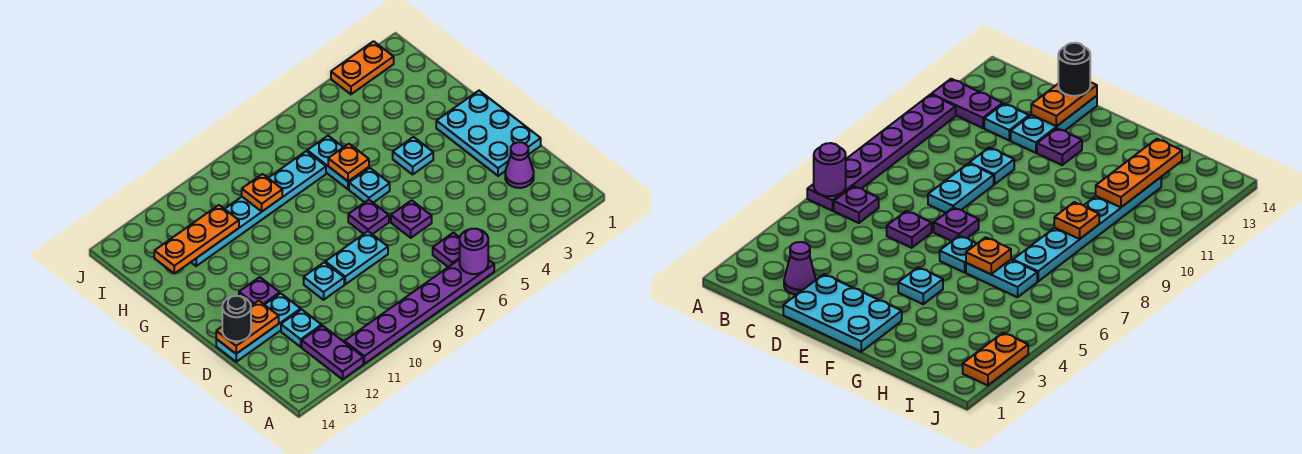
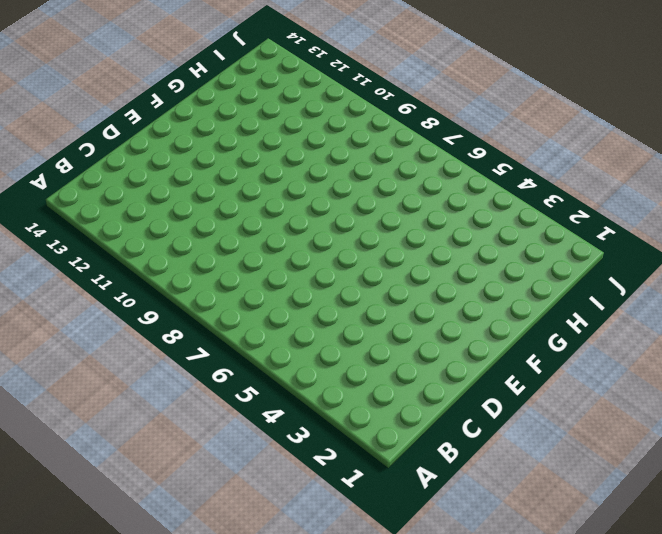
none -> purple 1x6 plate [344,259,494,364]
none -> purple 1x2 plate [302,326,363,379]
none -> purple 1x1 plate [433,233,460,267]

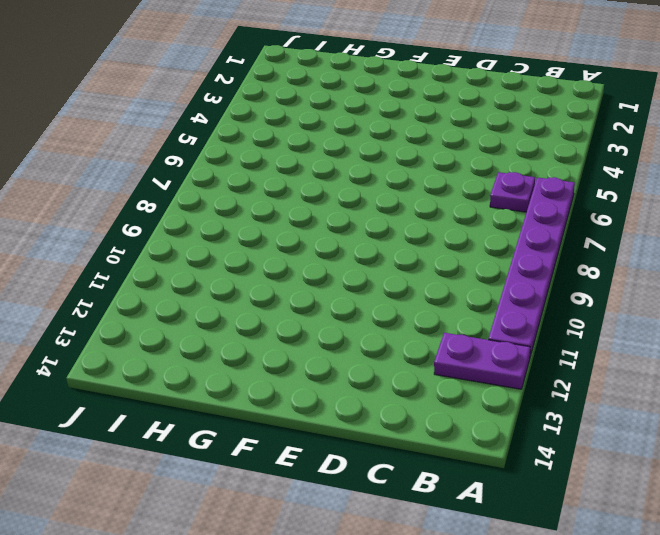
none -> purple 1x1 cone [505,142,534,188]
none -> cyan 1x1 plate [281,309,322,347]
none -> cyan 2x3 plate [436,91,541,176]

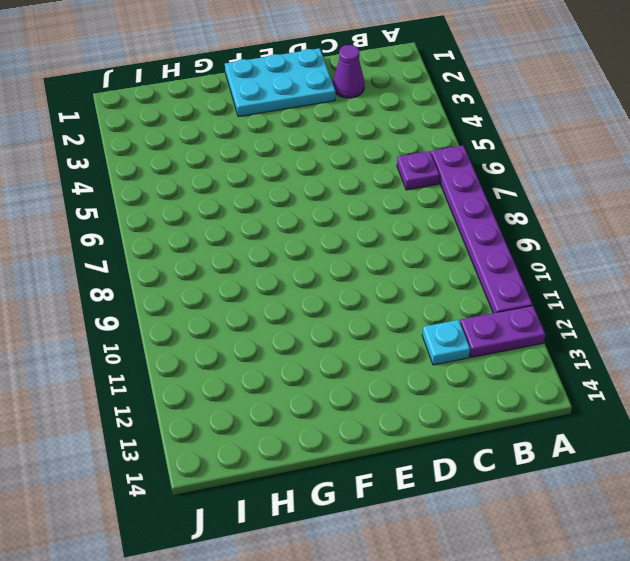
none -> purple 1x1 plate [391,200,432,238]
none -> cyan 1x2 plate [325,231,388,284]
none -> cyan 1x1 plate [304,262,344,300]

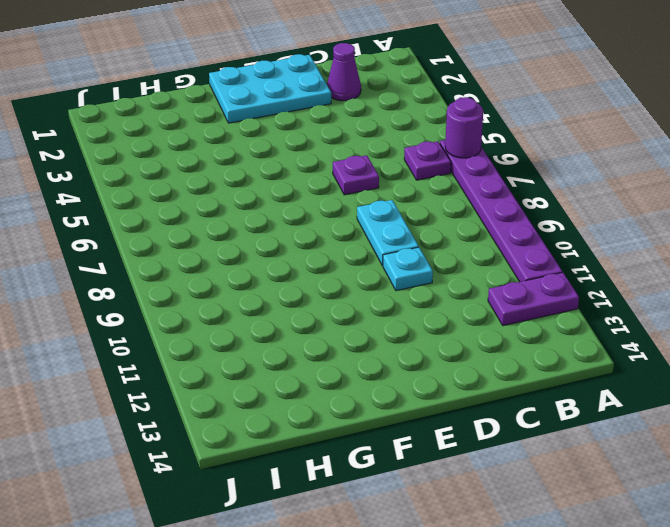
none -> cyan 1x1 plate [281,309,322,347]
none -> cyan 1x3 plate [216,293,301,362]
none -> purple 1x1 plate [348,200,389,234]

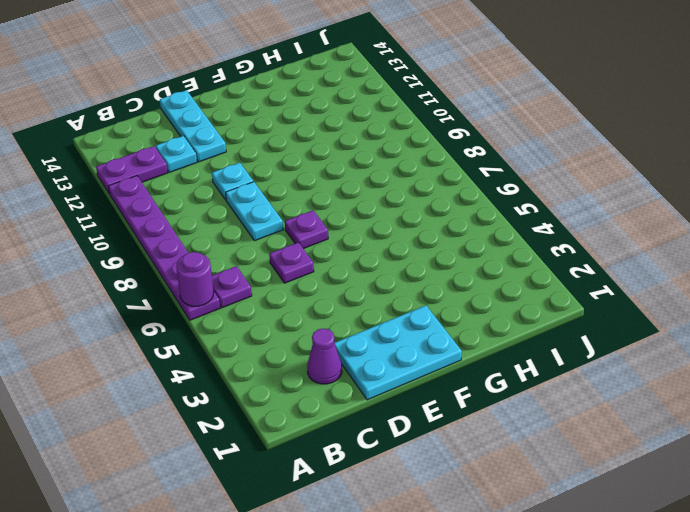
none -> purple 1x1 plate [239,277,280,306]
none -> cyan 1x1 plate [393,137,433,174]
none -> cyan 1x1 plate [349,168,390,203]

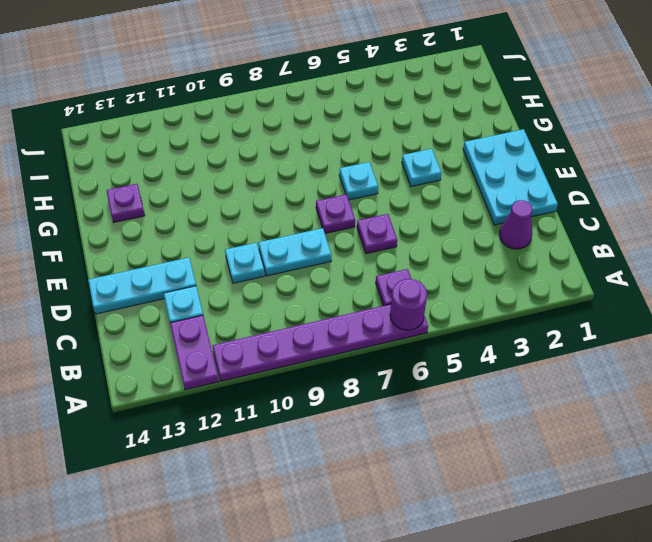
purple 1x1 plate [106,184,145,222] -> purple 1x1 plate moved to [239,277,280,306]
none -> cyan 1x2 plate [307,136,369,189]
none -> cyan 1x6 plate [191,151,326,266]
none -> orange 1x2 plate [331,41,394,94]

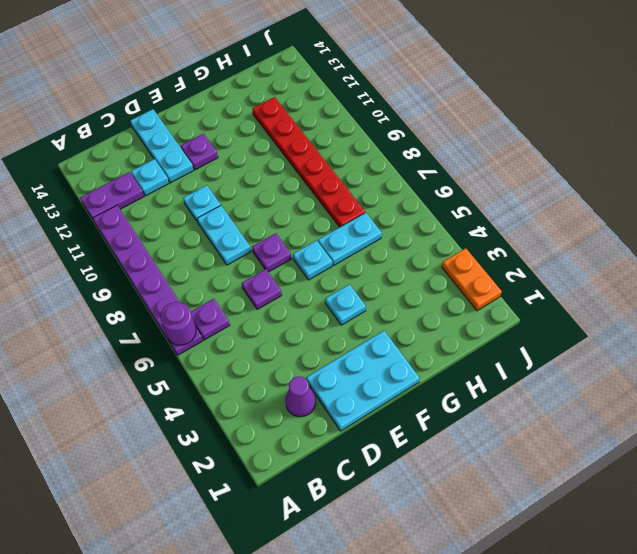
red 1x6 plate [253,97,365,227] -> cyan 1x6 plate [191,151,326,266]
none -> orange 1x2 plate [216,301,279,354]
none -> orange 1x1 plate [328,144,369,181]
none -> orange 1x1 plate [242,174,282,211]

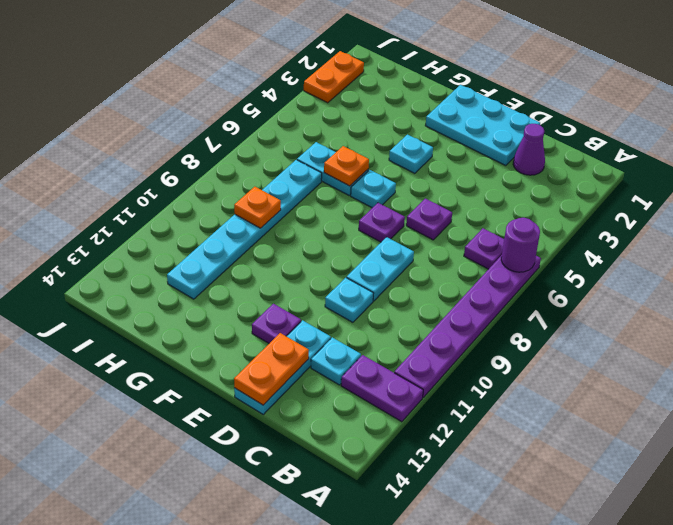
none -> orange 1x3 plate [154,205,239,273]
none -> black 1x1 round brick [222,296,251,341]

